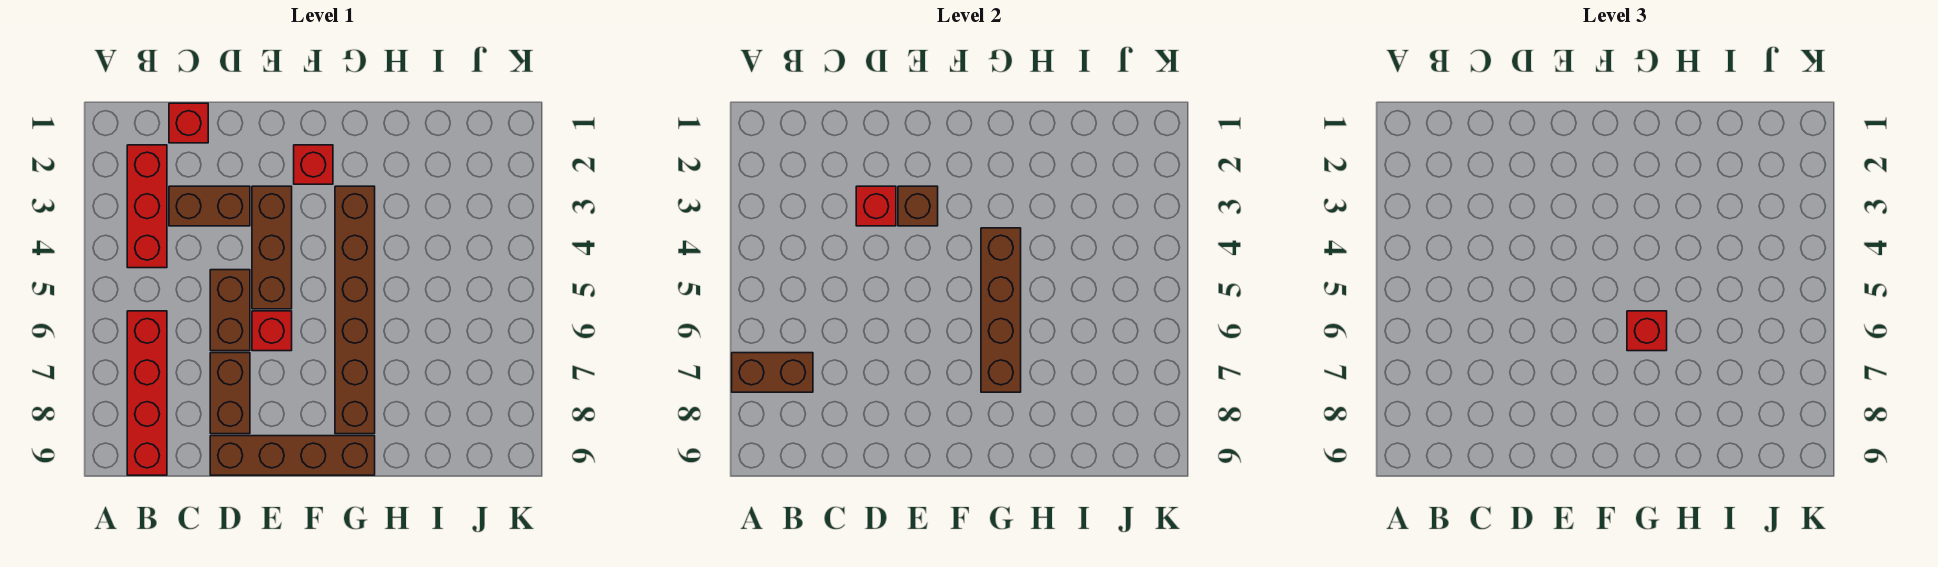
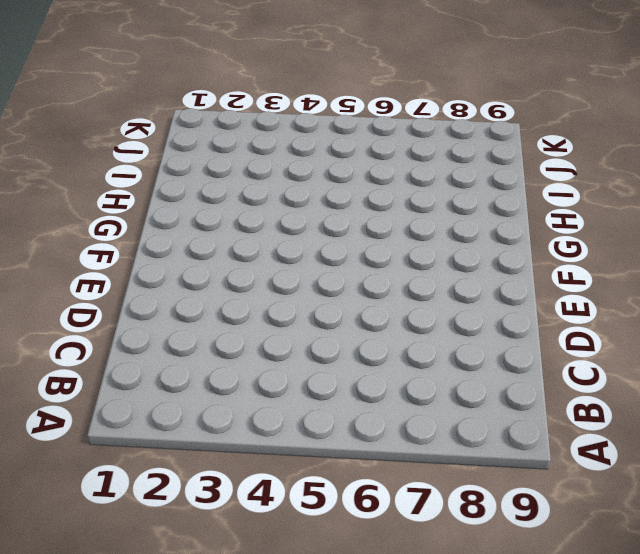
none -> red 1x3 brick [127,145,167,268]
none -> red 1x4 brick [127,311,167,475]
none -> red 1x1 brick [169,103,208,143]

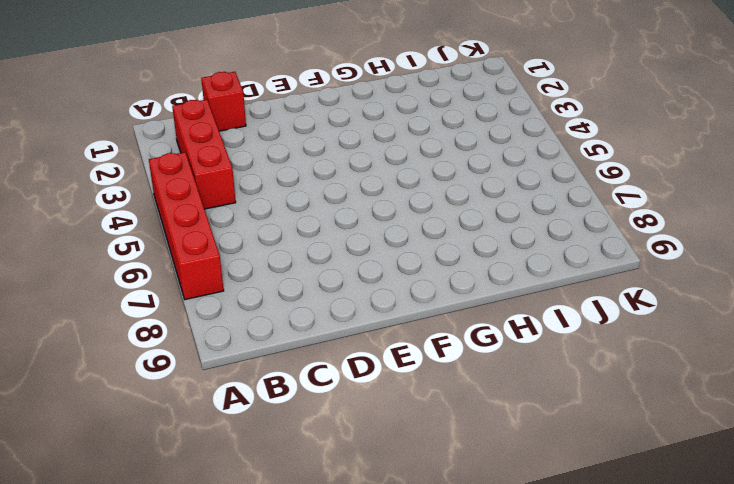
red 1x4 brick [149,152,224,300] -> red 1x4 brick moved to [127,311,167,475]
none -> brown 1x2 brick [169,186,250,226]
none -> brown 1x2 brick [210,270,250,351]
none -> brown 1x2 brick [210,353,250,434]

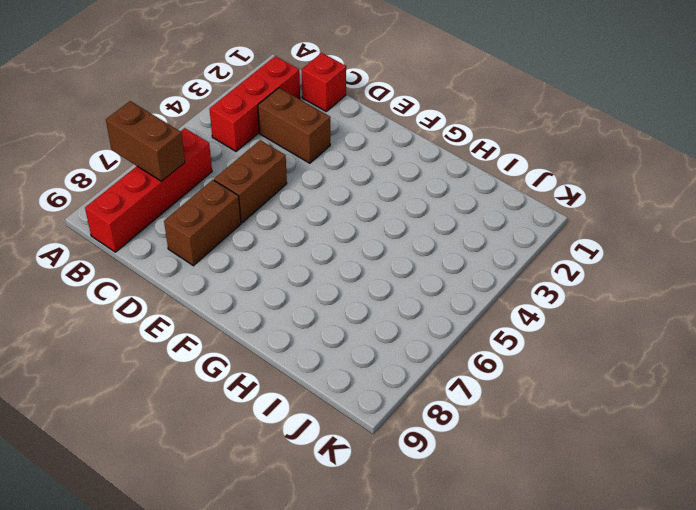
none -> brown 1x4 brick [210,436,375,475]
none -> brown 1x3 brick [252,186,292,309]
none -> red 1x1 brick [252,311,292,351]

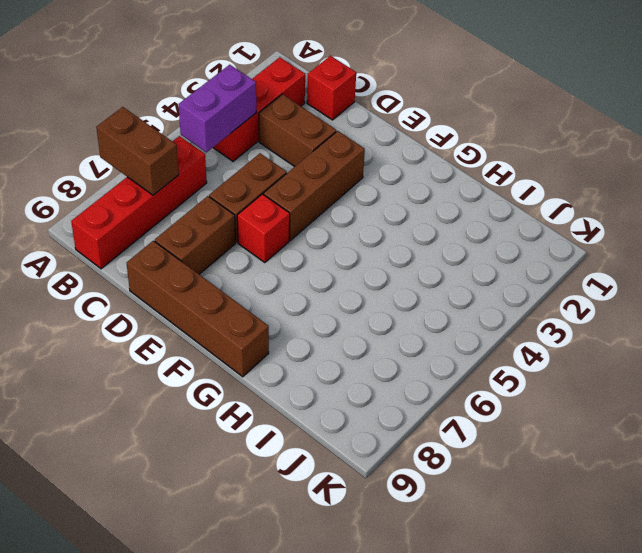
purple 1x2 brick [179,65,256,152] -> none
none -> red 1x1 brick [294,145,333,184]
none -> brown 1x6 brick [335,186,375,434]
none -> red 1x1 brick [856,186,896,226]

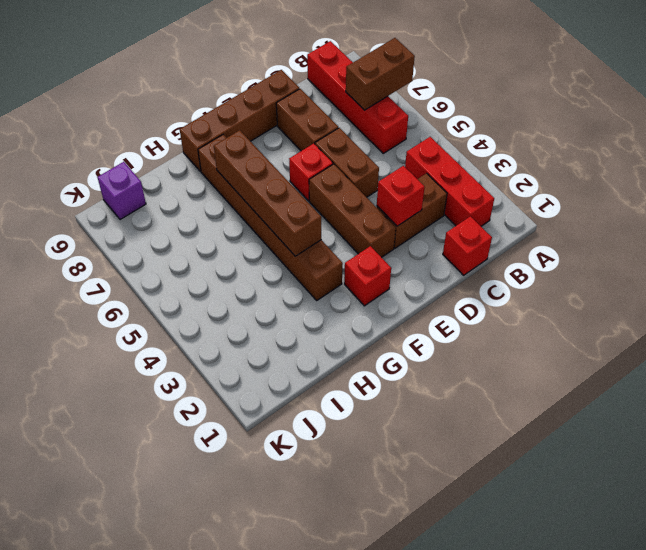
purple 1x1 brick [98,162,146,220] -> none
none -> brown 1x1 brick [898,186,938,226]
none -> red 1x1 brick [1627,311,1667,351]

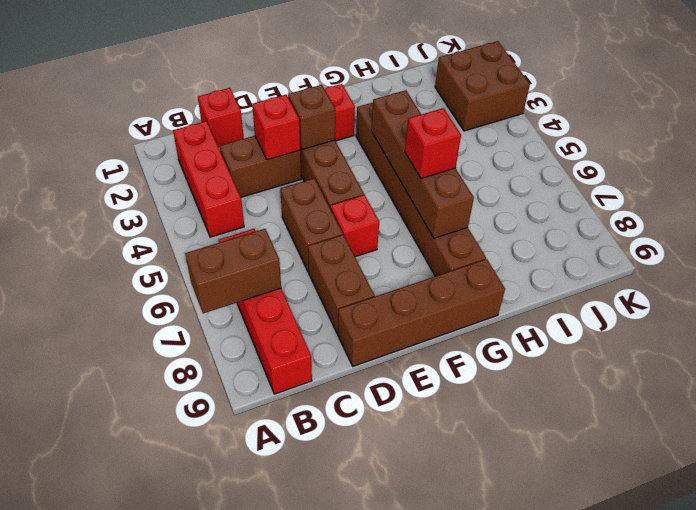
brown 2x2 brick [435,41,530,131] -> none

